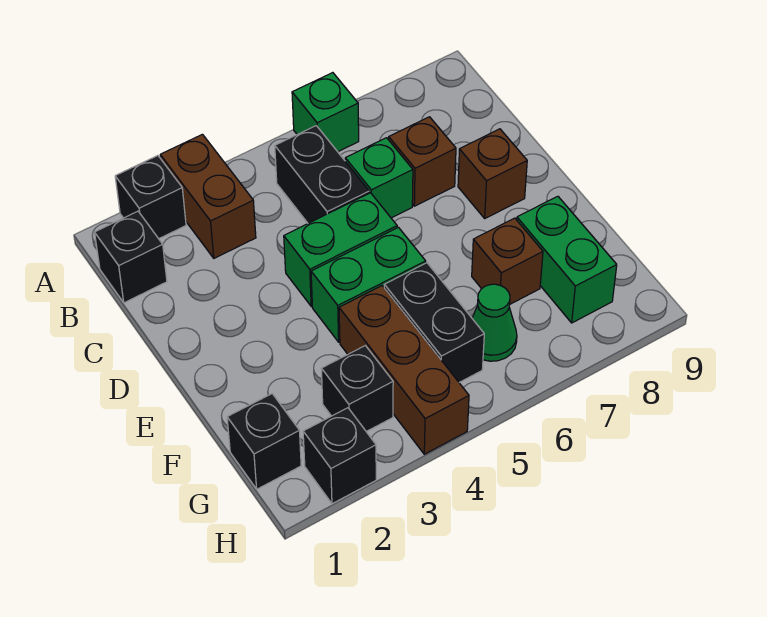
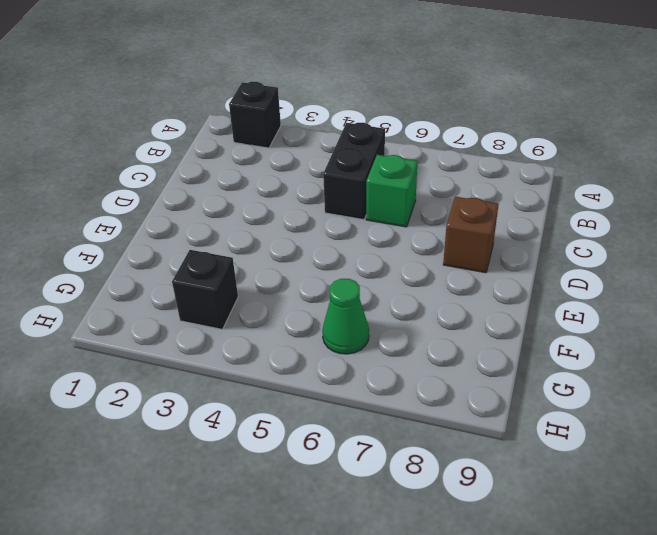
none -> brown 1x2 brick [160,134,256,258]
none -> green 1x1 brick [292,73,359,152]
none -> black 1x1 brick [95,211,167,303]

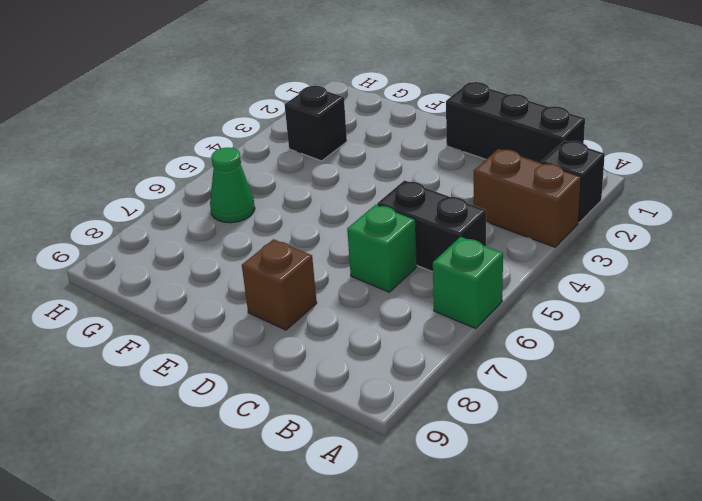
black 1x3 brick [446,82,585,163] -> black 1x1 brick [95,211,167,303]
none -> brown 1x1 brick [389,117,456,206]
none -> green 1x2 brick [284,193,397,306]
none -> green 1x2 brick [311,227,426,342]

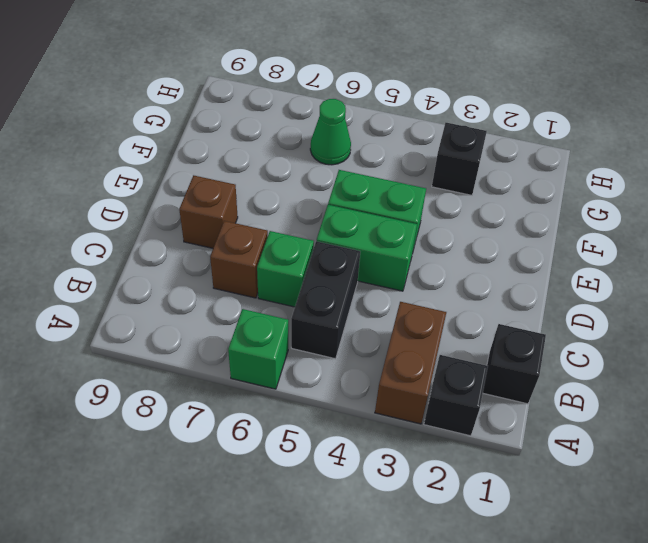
none -> brown 1x3 brick [339,286,469,454]
none -> black 1x2 brick [384,263,484,382]
none -> brown 1x1 brick [472,218,543,304]

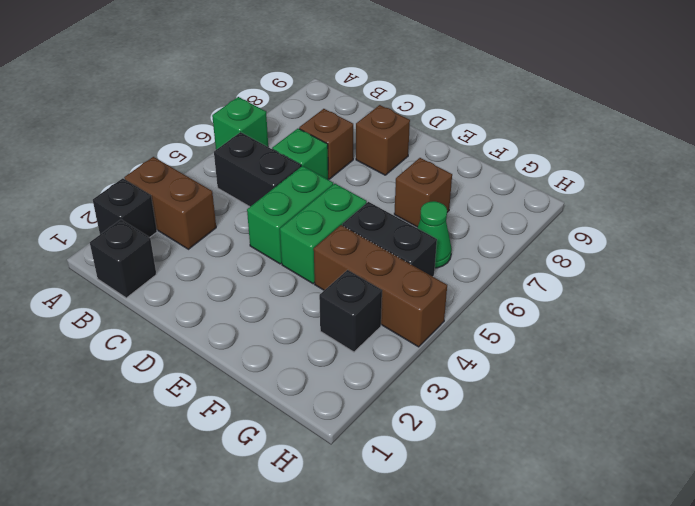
none -> green 1x2 brick [517,196,617,323]
none -> black 1x1 brick [227,394,301,489]
none -> black 1x1 brick [303,408,376,504]

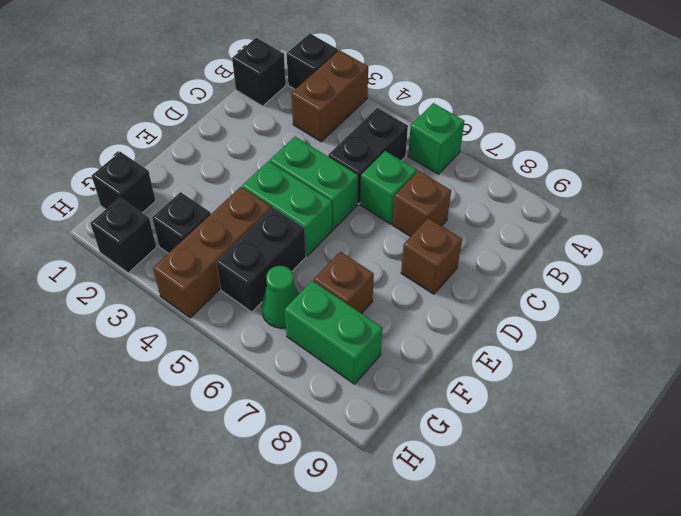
green 1x2 brick [285,281,382,384] -> green 1x2 brick turned to [517,196,617,323]

